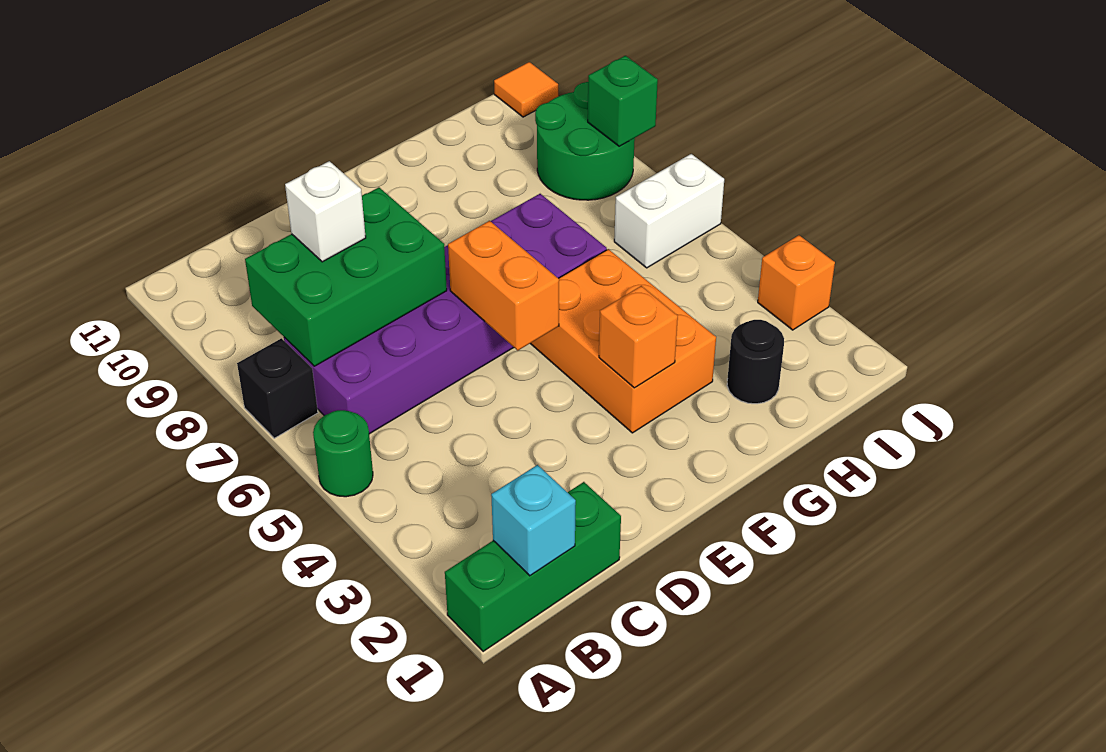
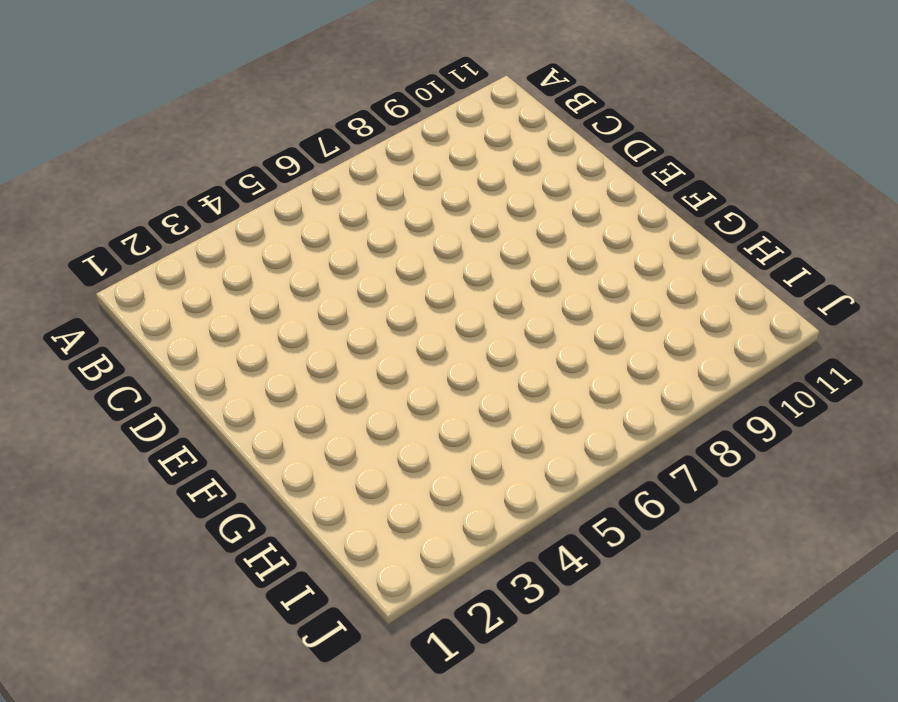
none -> green 1x3 brick [445,482,621,652]
none -> green 1x1 round brick [313,410,373,497]
none -> black 1x1 brick [237,338,318,438]

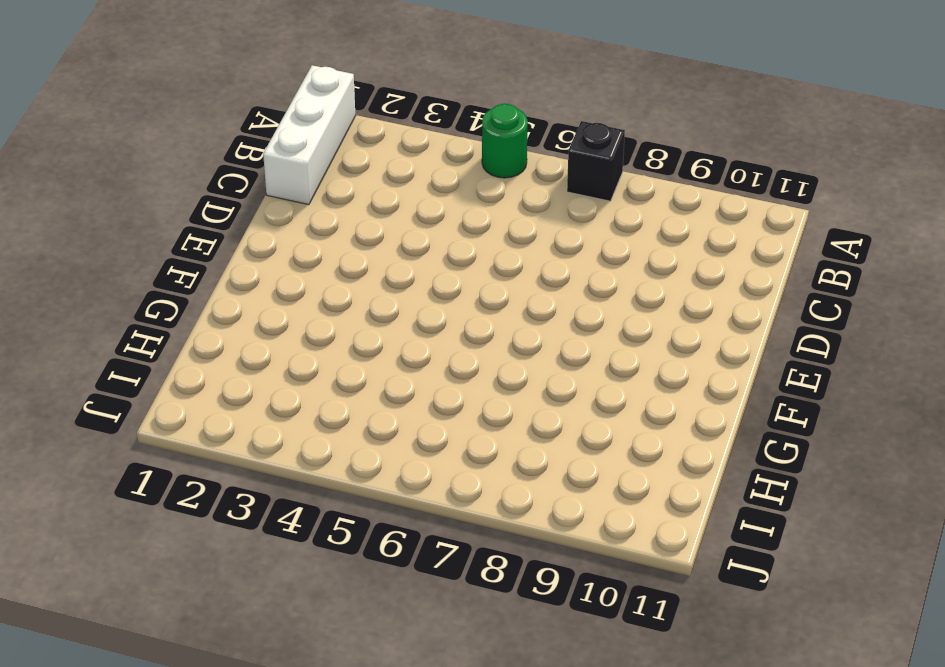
white 1x3 brick [263,65,355,205] -> green 1x3 brick [445,482,621,652]
none -> purple 2x6 brick [284,194,607,434]
none -> orange 2x3 brick [530,249,716,433]
none -> black 1x1 round brick [727,320,784,404]

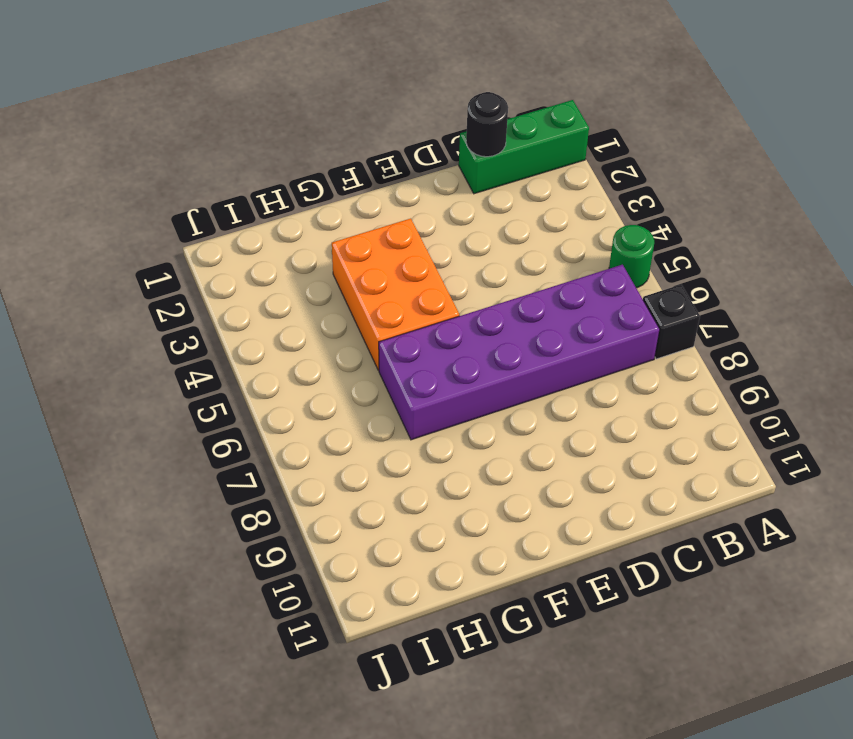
black 1x1 round brick [466,92,508,157] -> black 1x1 round brick moved to [727,320,784,404]
none -> white 1x2 brick [614,154,724,268]
none -> green 2x2 round brick [535,82,635,200]
none -> orange 1x1 brick [758,235,835,330]

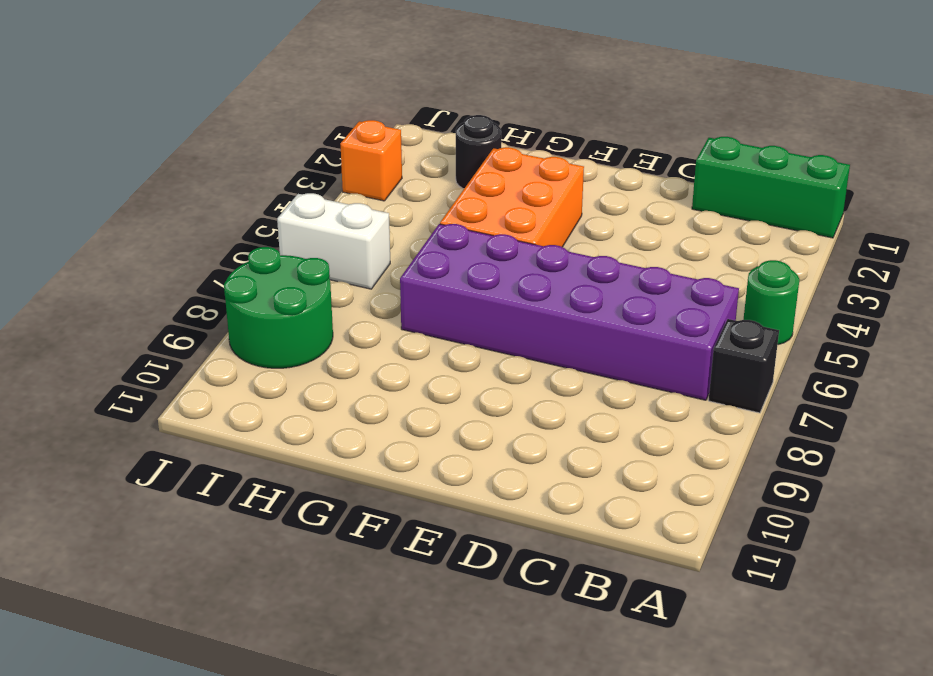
none -> orange 1x1 tile [494,62,558,117]
none -> cyan 1x1 brick [491,465,576,576]
none -> green 2x3 brick [245,187,447,366]

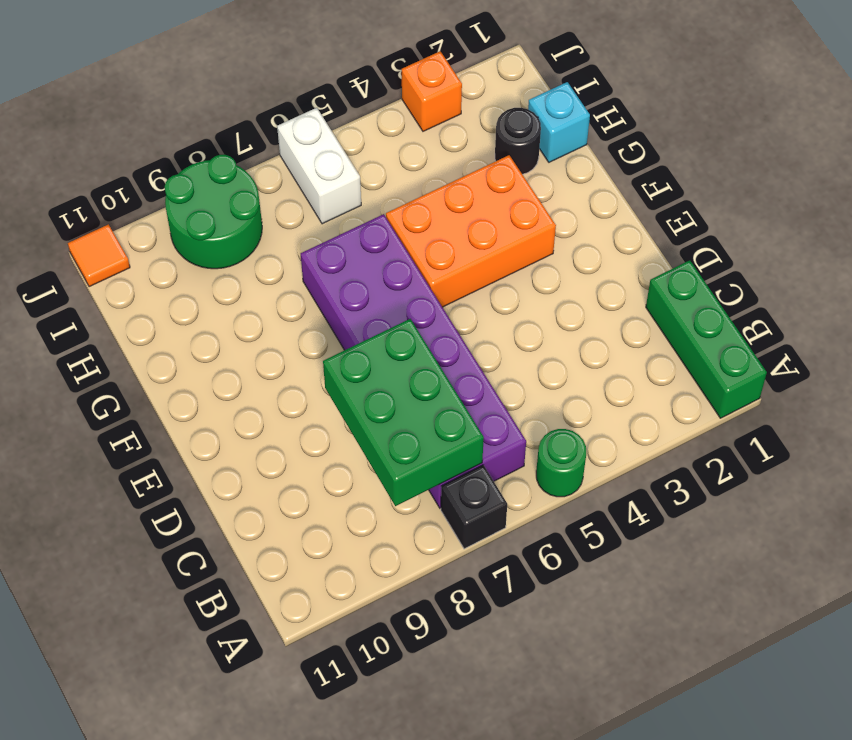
cyan 1x1 brick [528,82,590,162] -> cyan 1x1 brick moved to [491,465,576,576]
none -> orange 1x2 brick [448,221,559,351]
none -> orange 1x1 brick [599,286,678,388]
none -> green 1x1 brick [588,56,658,146]

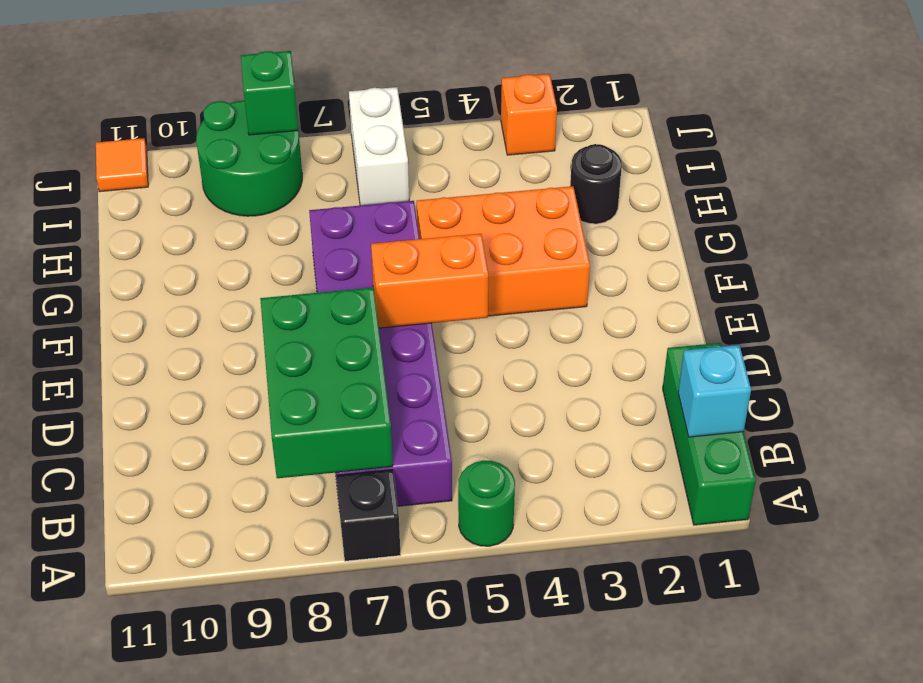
none -> orange 1x1 brick [599,286,678,388]
none -> white 1x1 brick [285,161,366,262]

